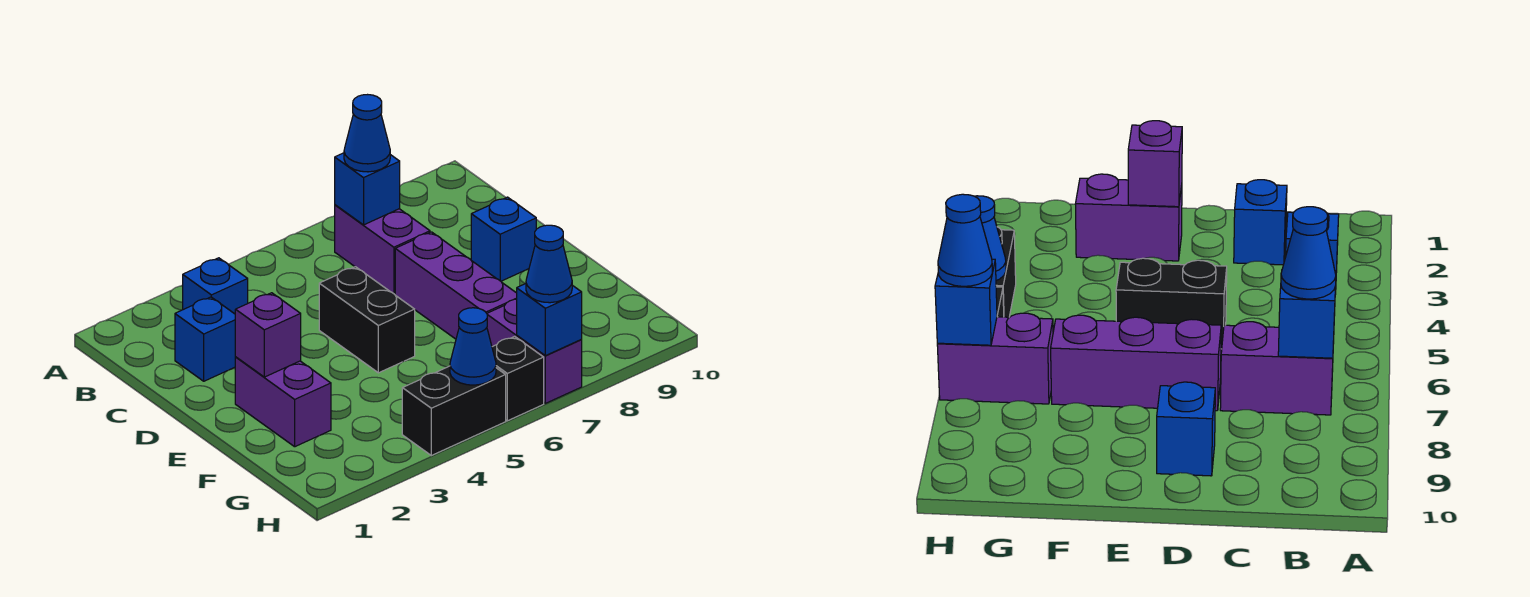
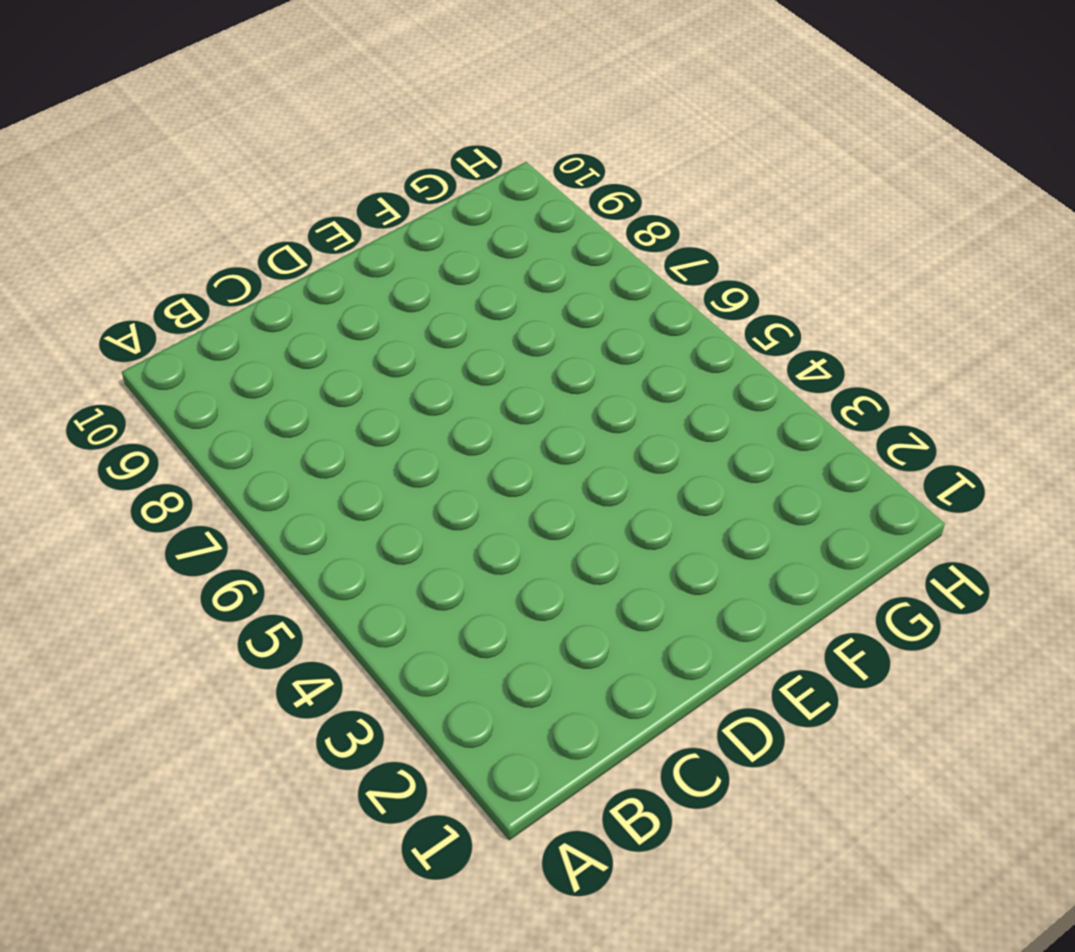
none -> blue 1x1 brick [183,258,248,314]
none -> purple 1x2 brick [335,205,430,294]
none -> blue 1x1 brick [175,297,236,381]

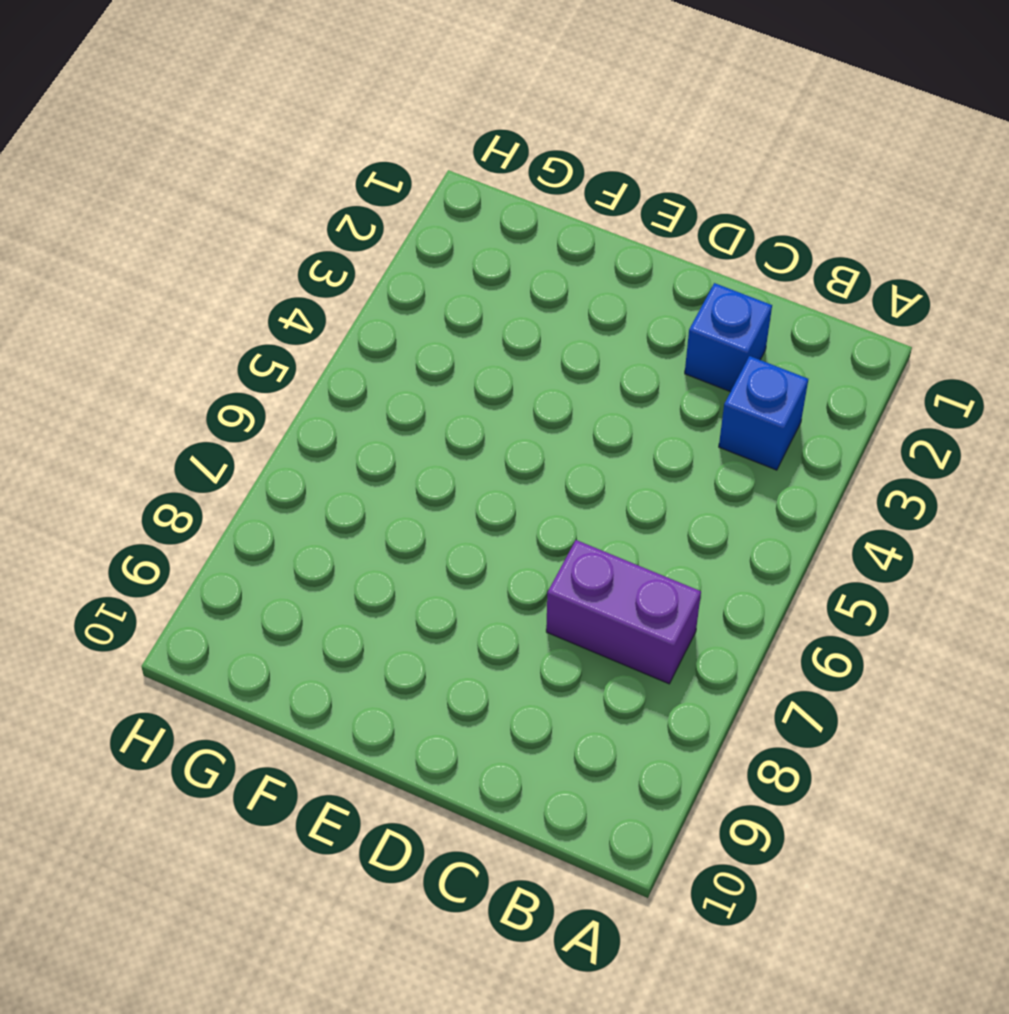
none -> black 1x2 brick [319,267,415,373]
none -> purple 1x3 brick [395,232,517,339]
none -> blue 1x1 brick [471,197,536,281]

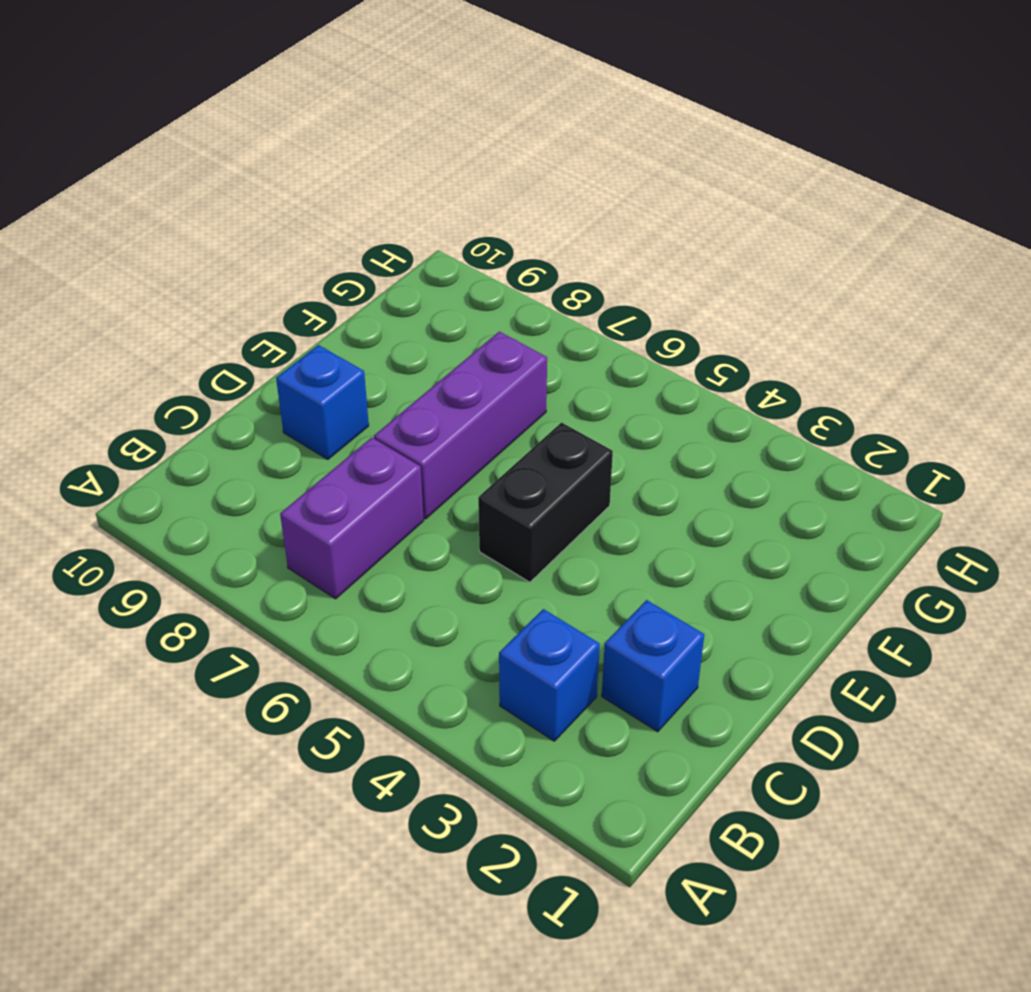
none -> purple 1x2 brick [235,357,331,447]
none -> purple 1x2 brick [487,299,582,403]
none -> black 1x2 brick [402,366,506,456]

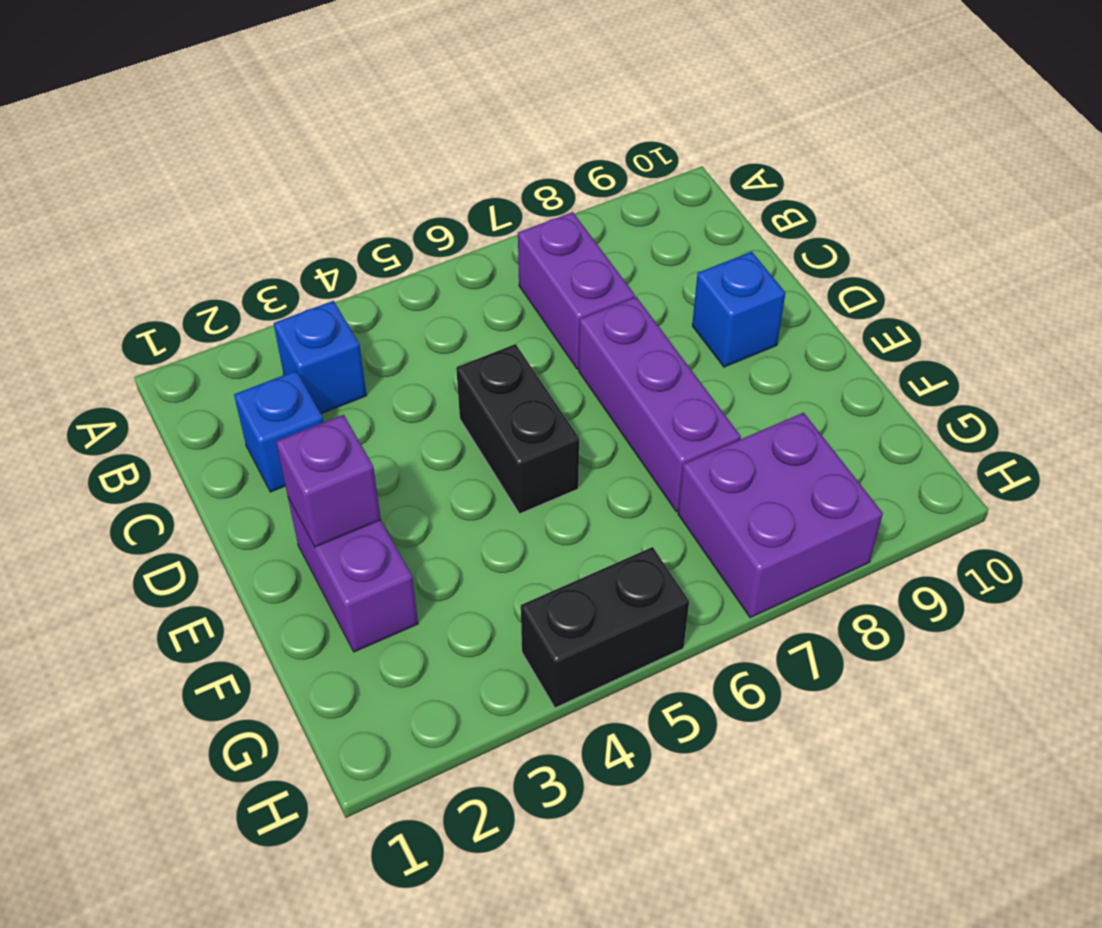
purple 2x2 brick [678,413,883,618] -> purple 1x2 brick [487,299,582,403]
none -> black 1x1 brick [492,336,544,421]
none -> blue 1x1 brick [335,153,400,225]
none -> blue 1x1 cone [450,308,496,385]

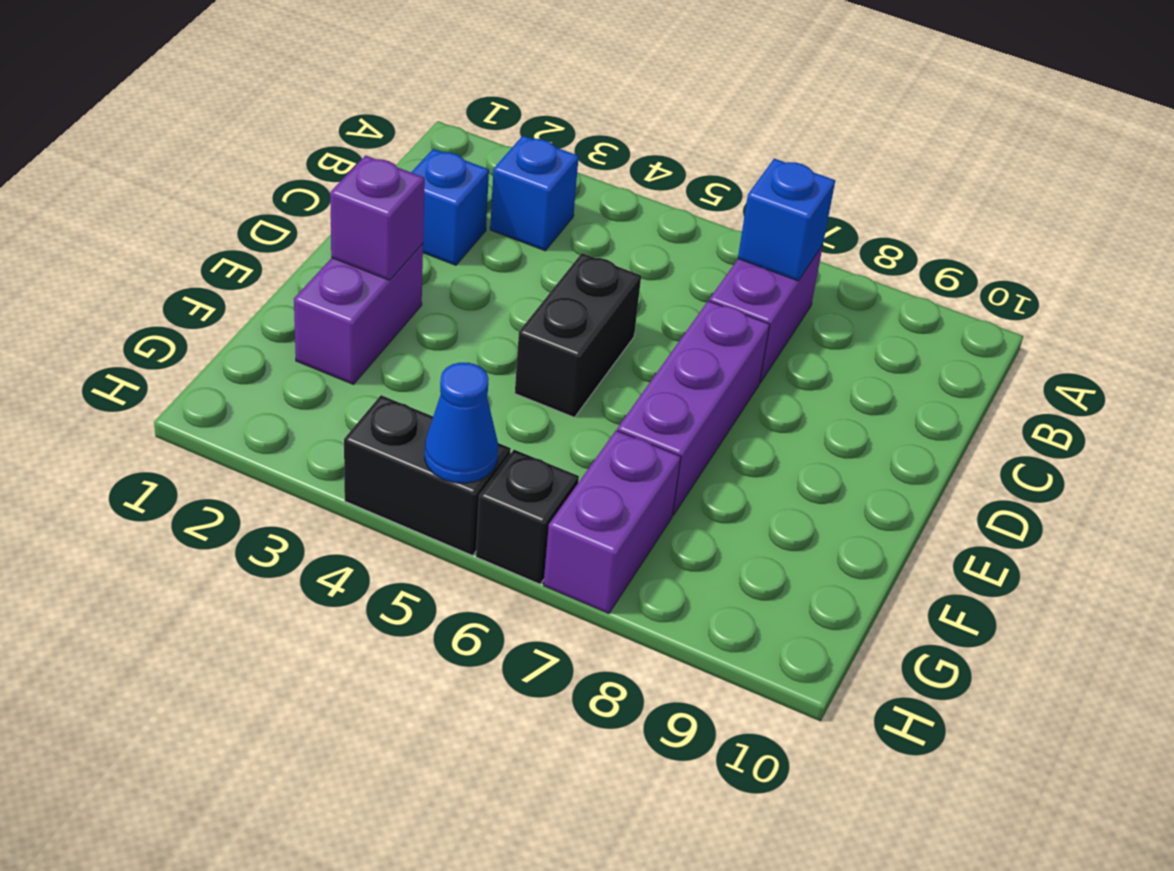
none -> blue 1x1 brick [471,197,536,281]
none -> blue 1x1 brick [517,284,582,356]
none -> blue 1x1 cone [344,95,390,172]

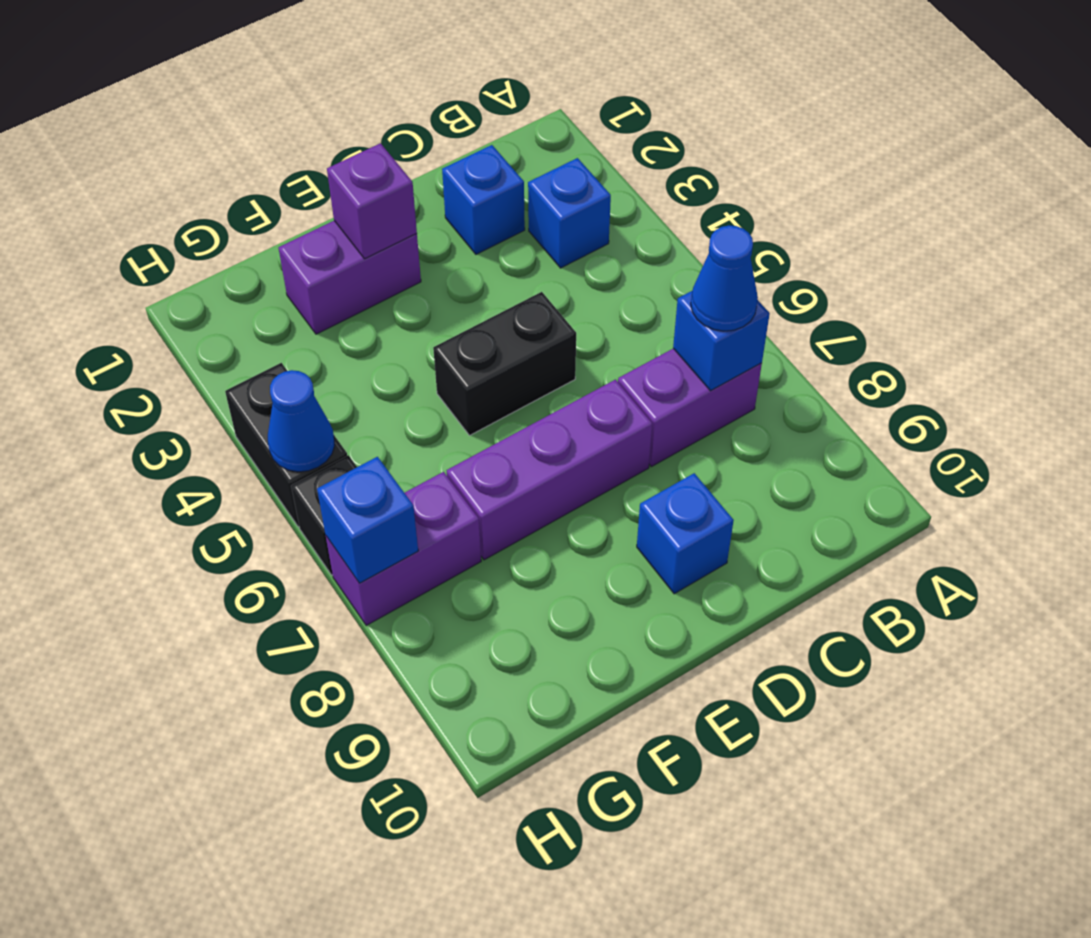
none -> blue 1x1 cone [526,225,572,303]

